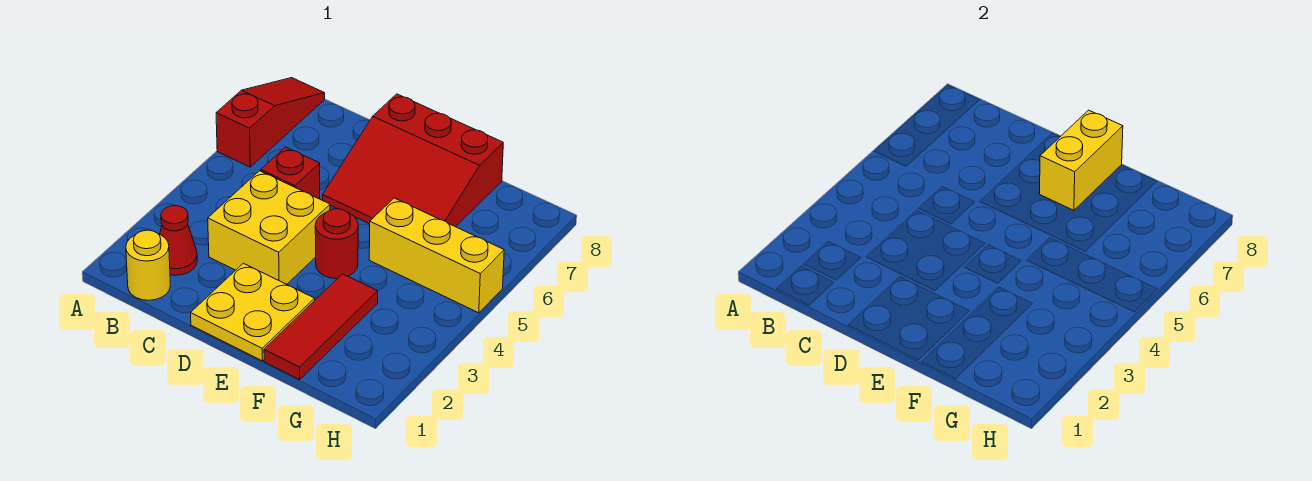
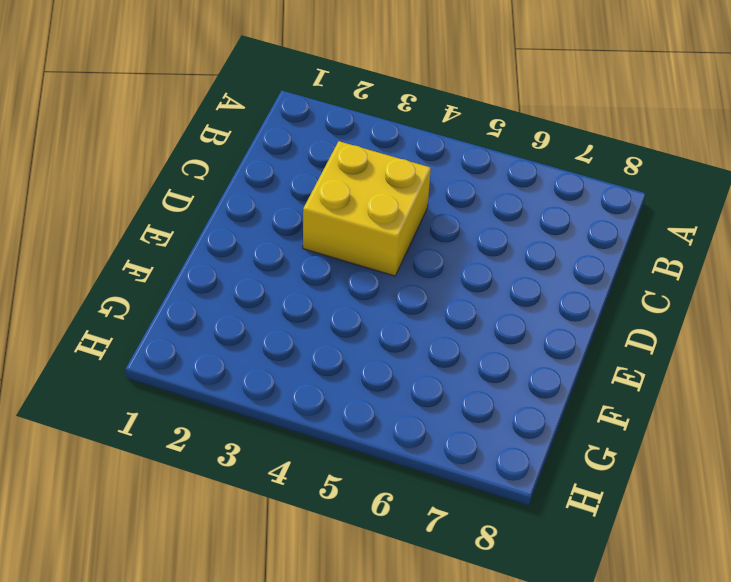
none -> red 1x3 slope [216,78,325,167]
none -> yellow 1x1 round brick [126,230,170,300]

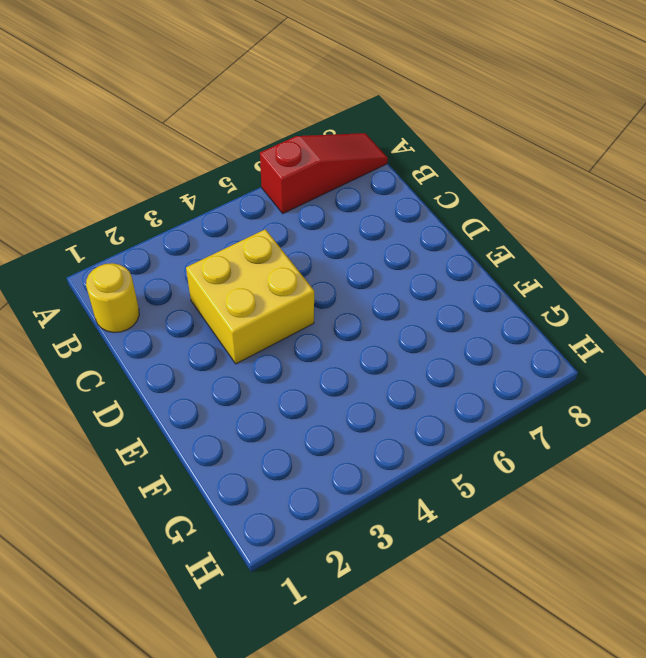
none -> red 1x1 cone [160,206,197,275]
none -> red 1x1 brick [261,147,320,199]

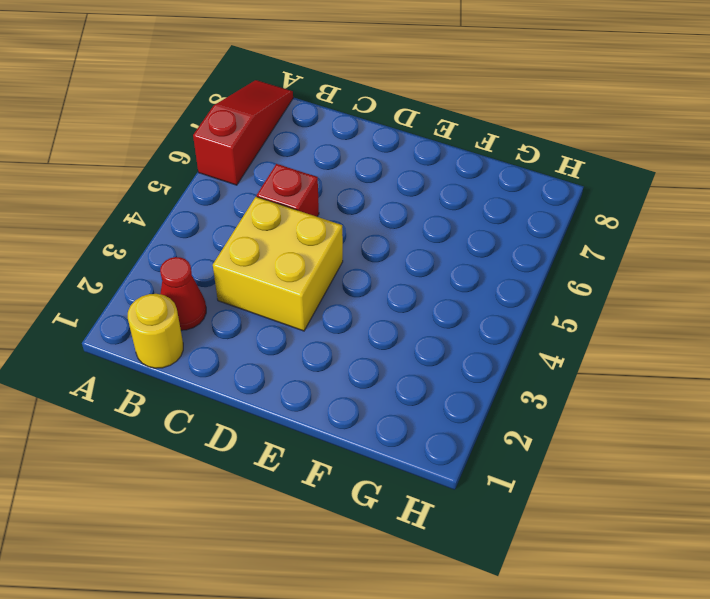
none -> yellow 2x2 plate [191,263,315,361]
none -> red 3x3 slope [323,94,503,227]

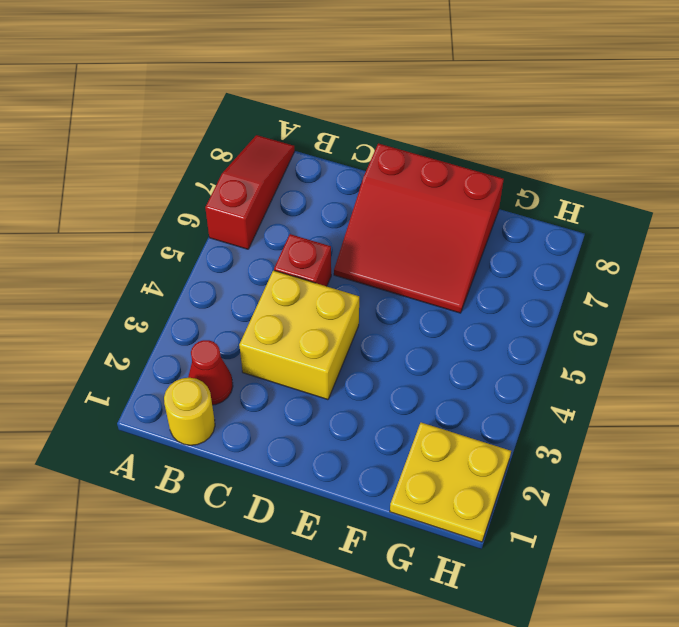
yellow 2x2 plate [390,423,511,542] -> yellow 2x2 plate moved to [191,263,315,361]
none -> red 1x1 round brick [315,209,358,279]
none -> red 1x3 tile [264,274,378,380]

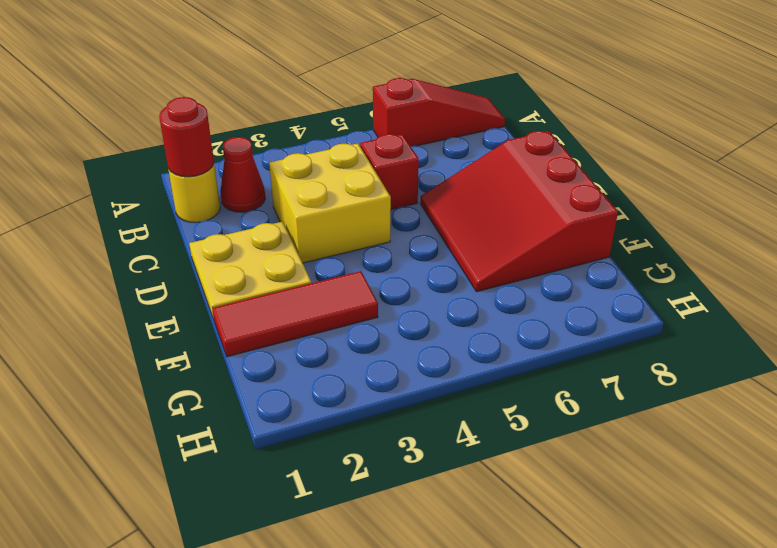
red 1x1 round brick [159,97,214,177] -> red 1x1 round brick moved to [315,209,358,279]
none -> yellow 1x3 brick [369,198,504,313]
none -> yellow 1x2 brick [1040,110,1123,210]

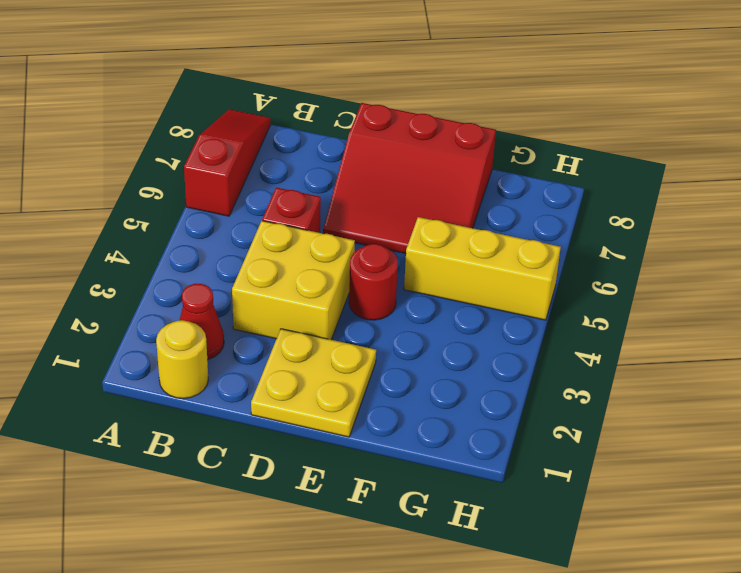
none -> red 1x3 tile [264,274,378,380]
none -> yellow 1x2 brick [1040,110,1123,210]

